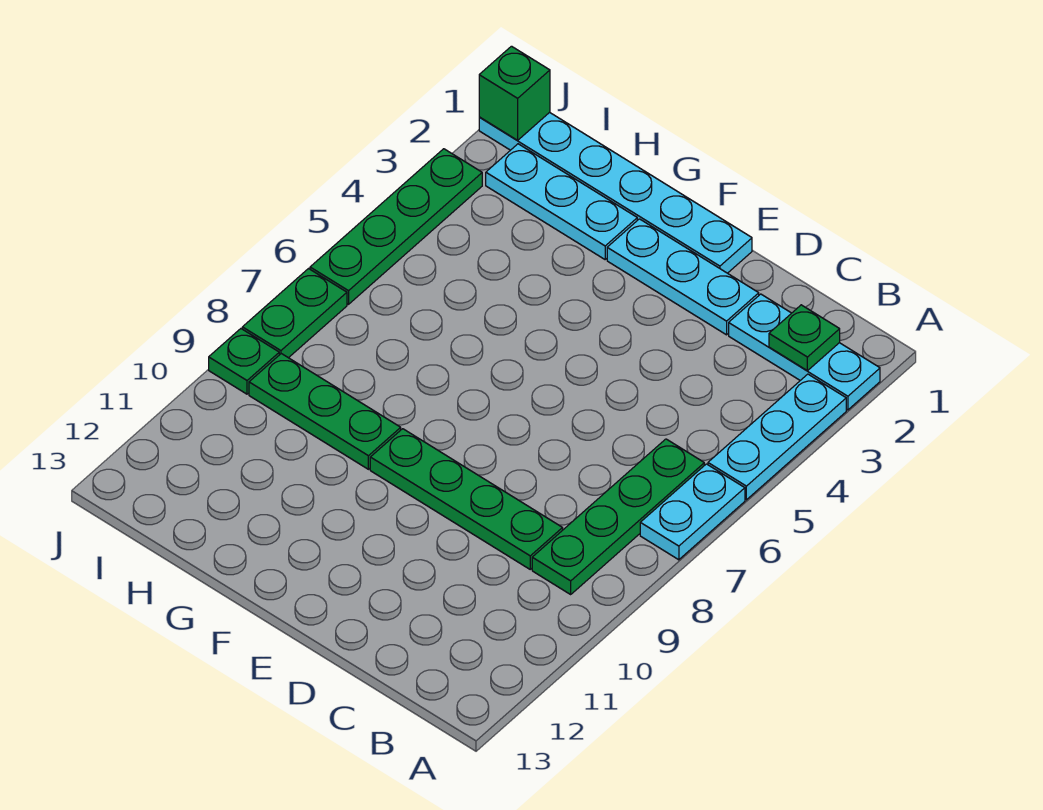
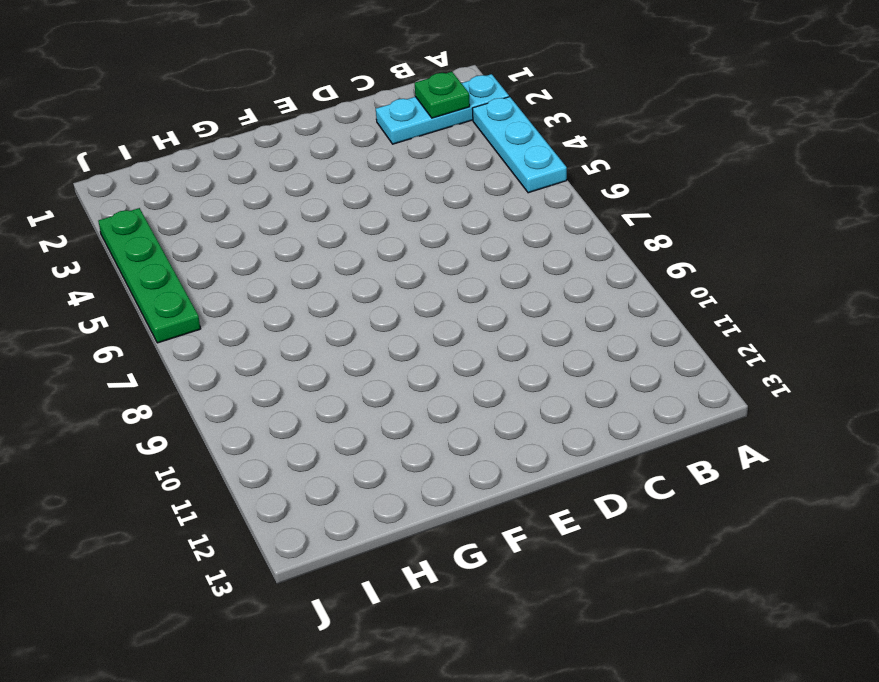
none -> cyan 1x2 plate [640,464,745,560]
none -> green 1x4 plate [532,439,704,594]
none -> green 1x4 plate [370,429,563,569]

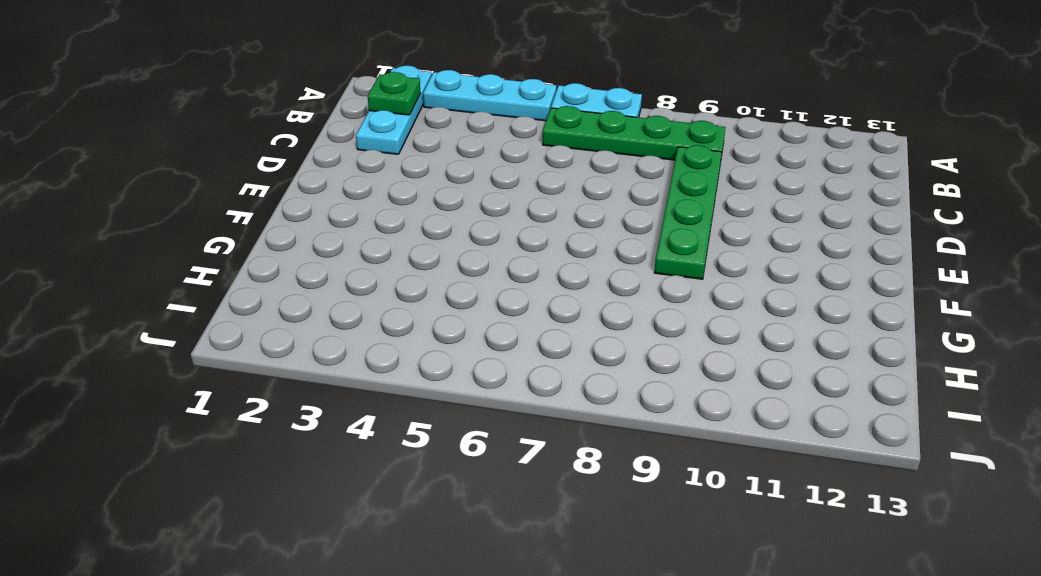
none -> cyan 1x3 plate [607,219,759,335]
none -> cyan 1x6 plate [479,112,752,273]
none -> cyan 1x3 plate [486,144,637,259]

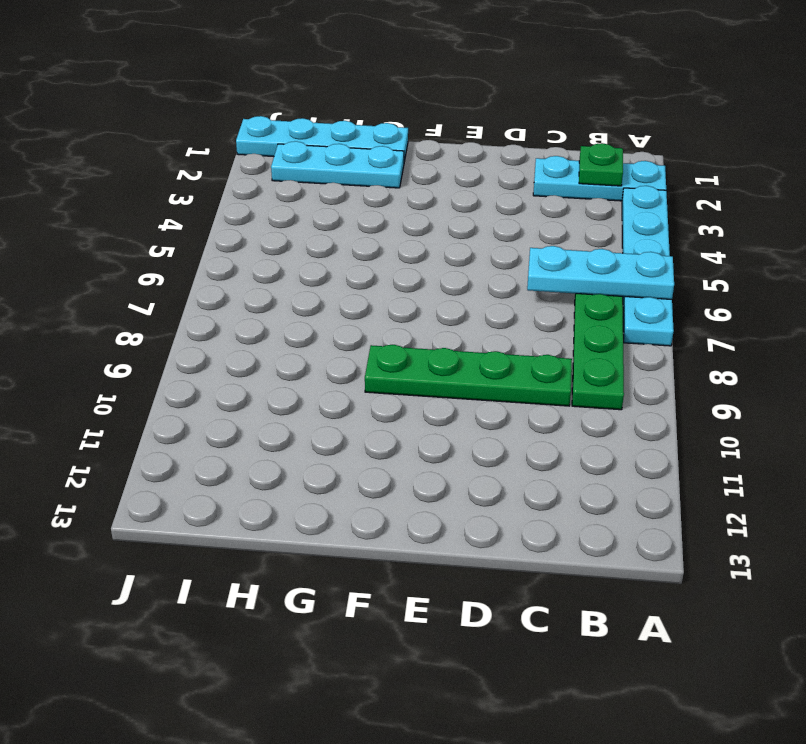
cyan 1x3 plate [527,246,674,299] -> cyan 1x3 plate moved to [607,219,759,335]
cyan 1x4 plate [236,116,408,162] -> cyan 1x6 plate [479,112,752,273]
none -> green 1x3 plate [249,354,401,469]
none -> green 1x4 plate [310,149,482,304]
none -> green 1x2 plate [242,269,347,358]

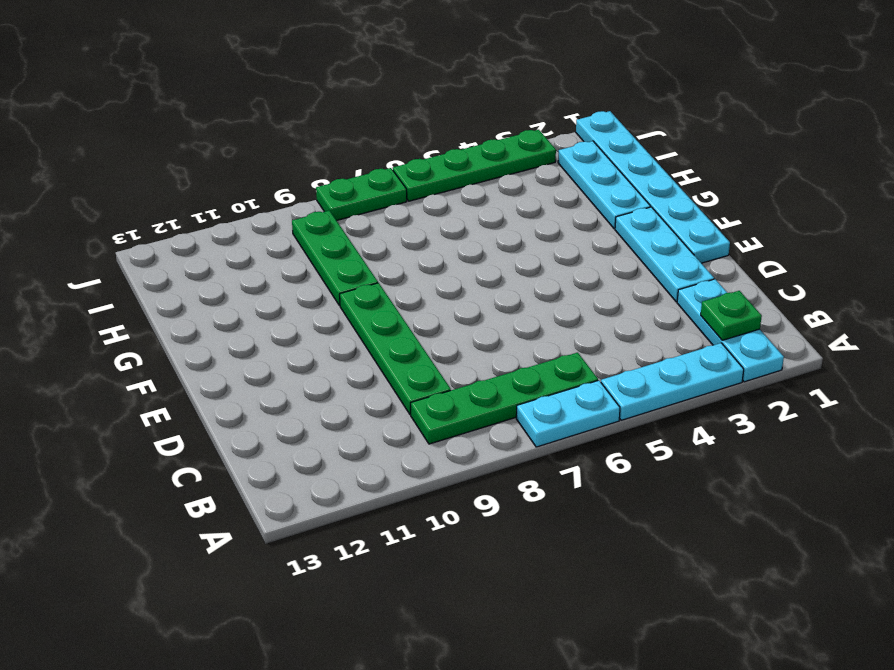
none -> green 1x1 plate [209,329,279,394]
none -> green 1x1 brick [479,46,550,140]

